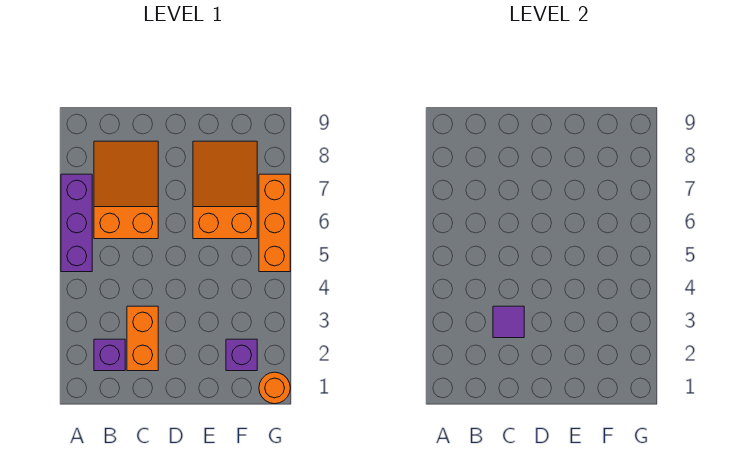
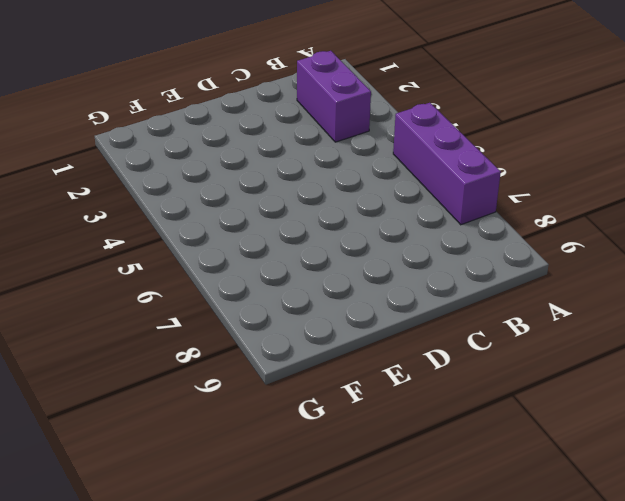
purple 1x2 brick [297,51,371,142] -> purple 1x1 brick [94,339,125,371]
none -> orange 2x3 slope [94,141,158,239]
none -> orange 1x2 brick [127,306,158,371]

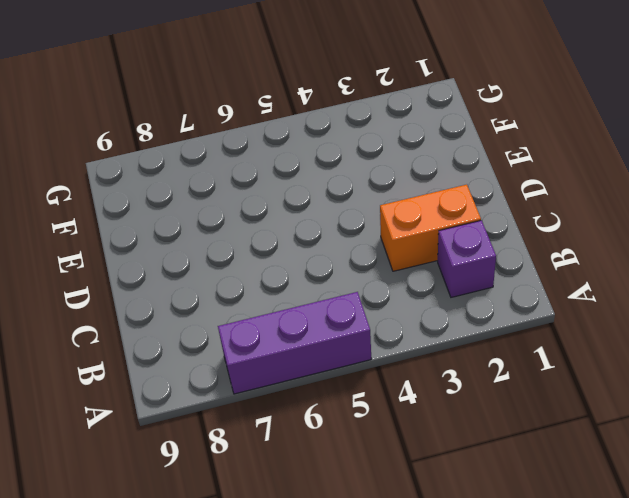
none -> orange 2x3 slope [94,141,158,239]
none -> orange 2x3 slope [193,141,257,239]

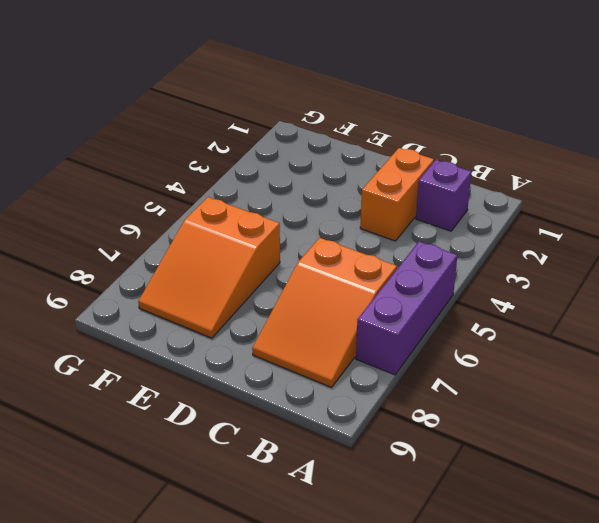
none -> purple 1x1 brick [226,339,257,371]
none -> orange 1x1 round brick [259,372,290,404]

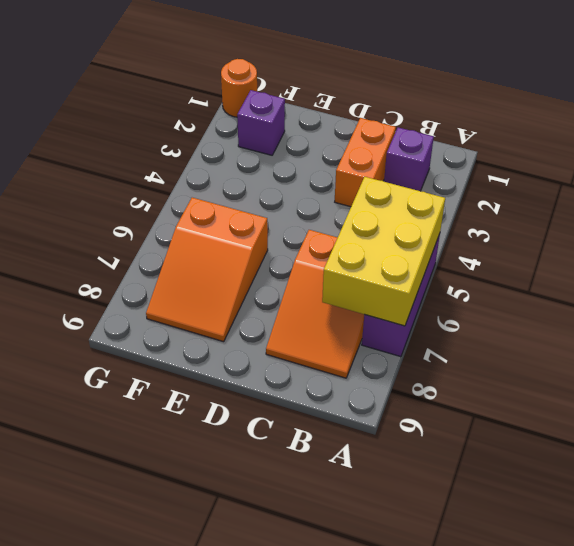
yellow 2x3 brick [322,177,445,326] -> none
none -> orange 1x3 brick [259,174,290,272]
none -> purple 1x1 tile [493,306,524,338]

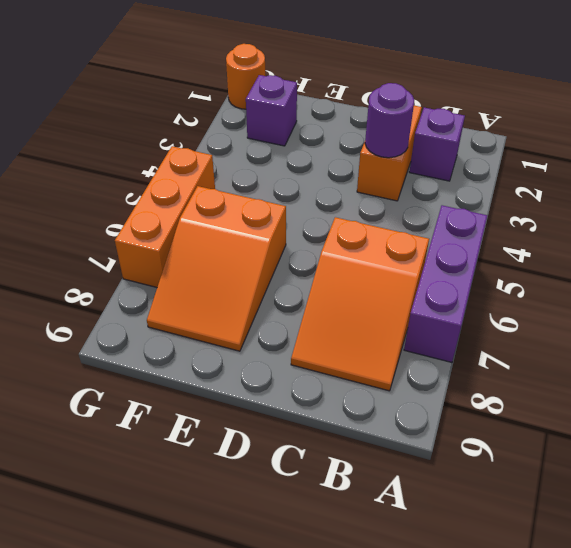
purple 1x1 round brick [365,83,414,158] -> purple 1x1 tile [493,306,524,338]

